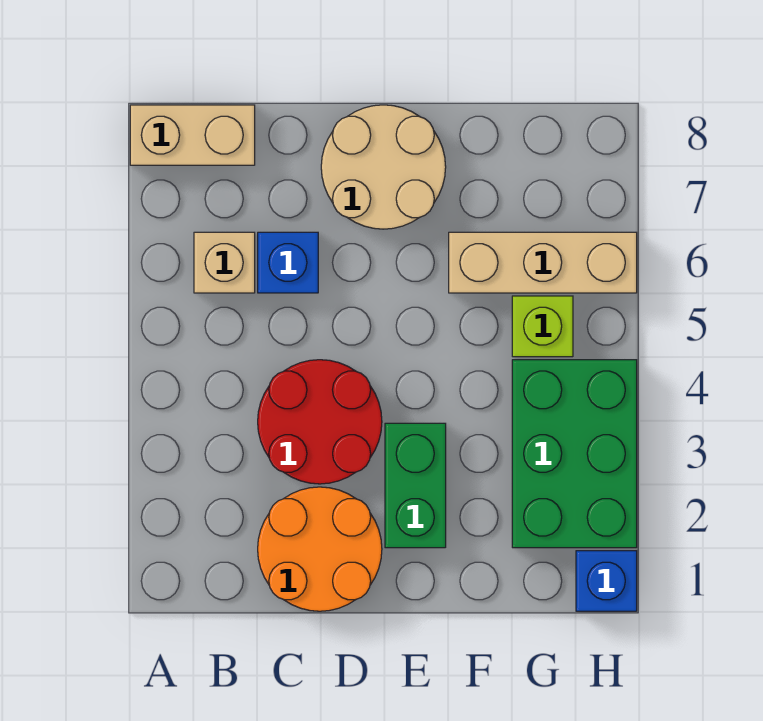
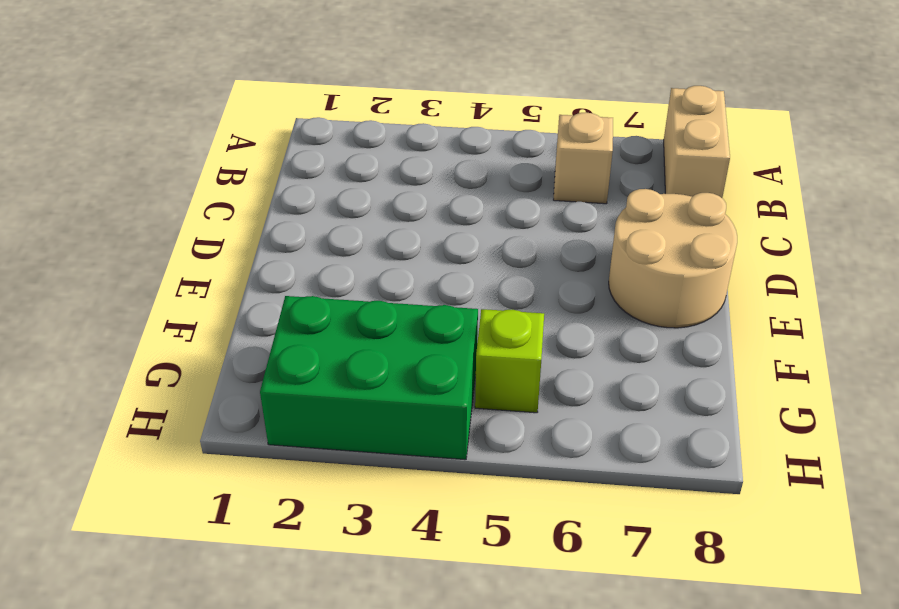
none -> orange 2x2 round brick [258,487,382,611]
none -> red 2x2 round brick [258,360,382,484]

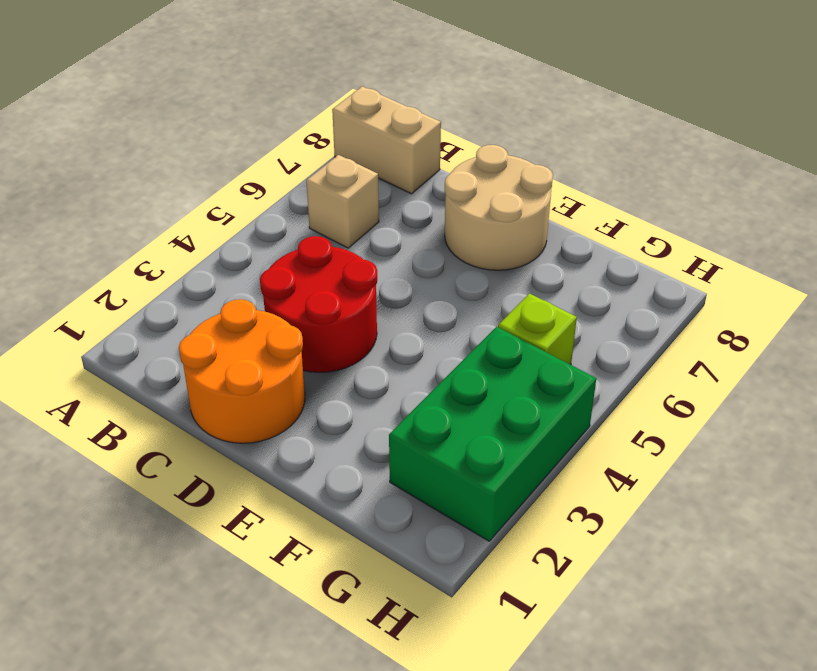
none -> blue 1x1 brick [258,232,318,293]
none -> green 1x2 brick [385,423,446,548]

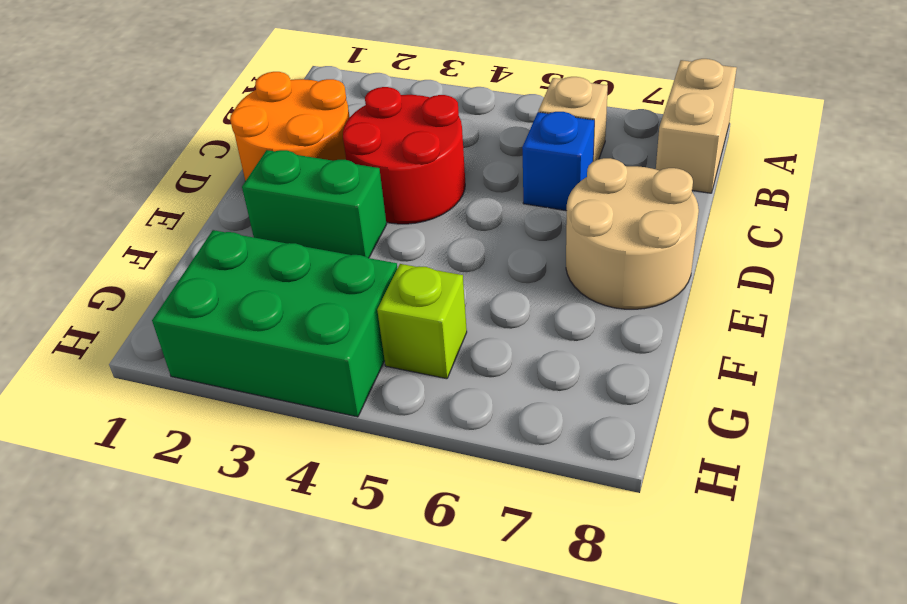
none -> tan 1x3 brick [449,232,637,293]
none -> blue 1x1 brick [576,551,637,611]

